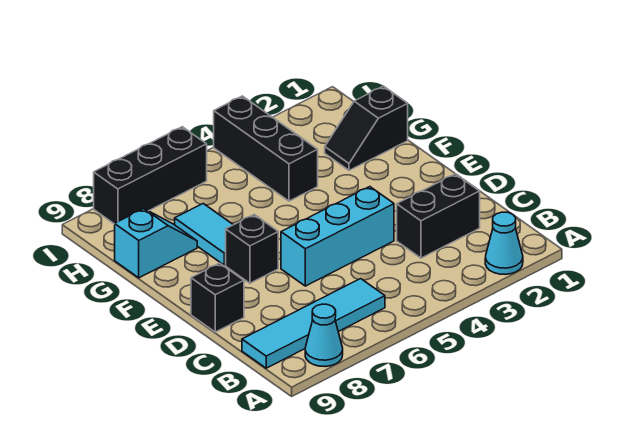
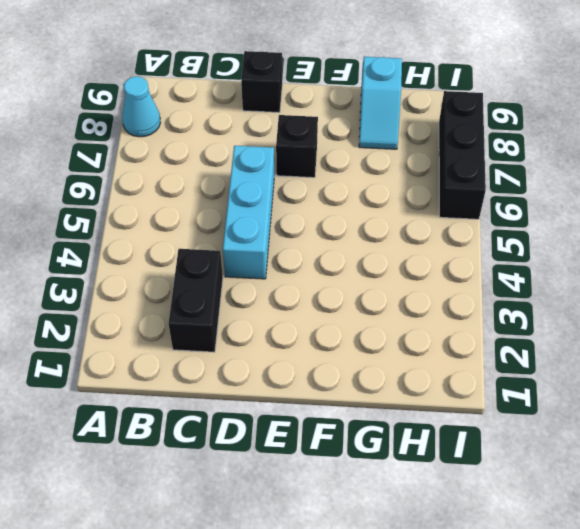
none -> cyan 1x1 cone [485,212,523,274]
none -> cyan 1x4 tile [242,279,385,368]
none -> cyan 1x2 tile [175,204,233,265]

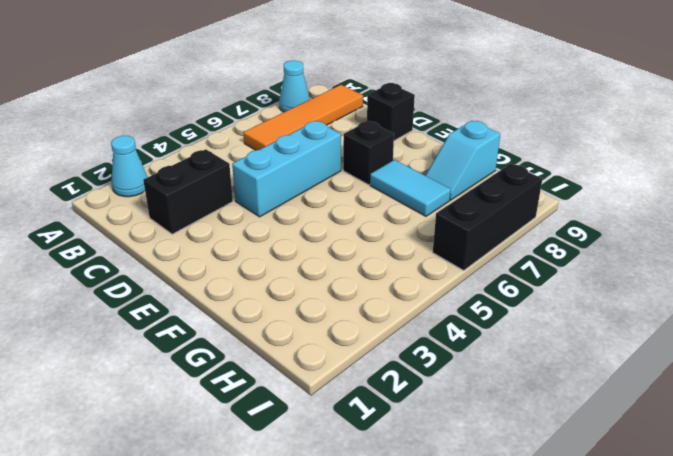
orange 1x4 tile [243,85,363,150] -> cyan 1x4 tile [242,279,385,368]
none -> black 1x2 slope [325,86,408,170]
none -> black 1x3 brick [214,96,318,201]

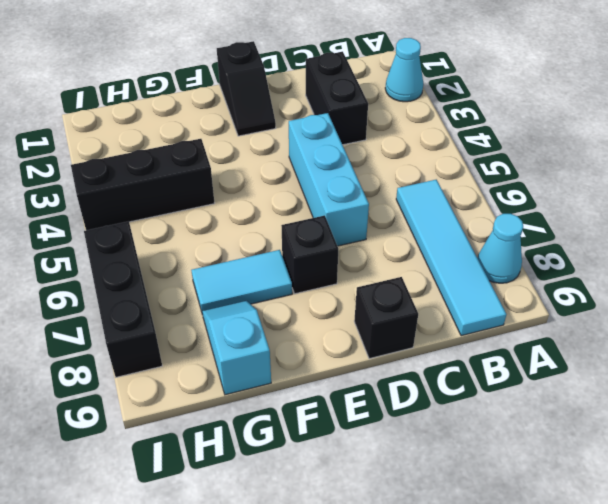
black 1x2 slope [217,41,276,136] -> black 1x2 slope moved to [325,86,408,170]

